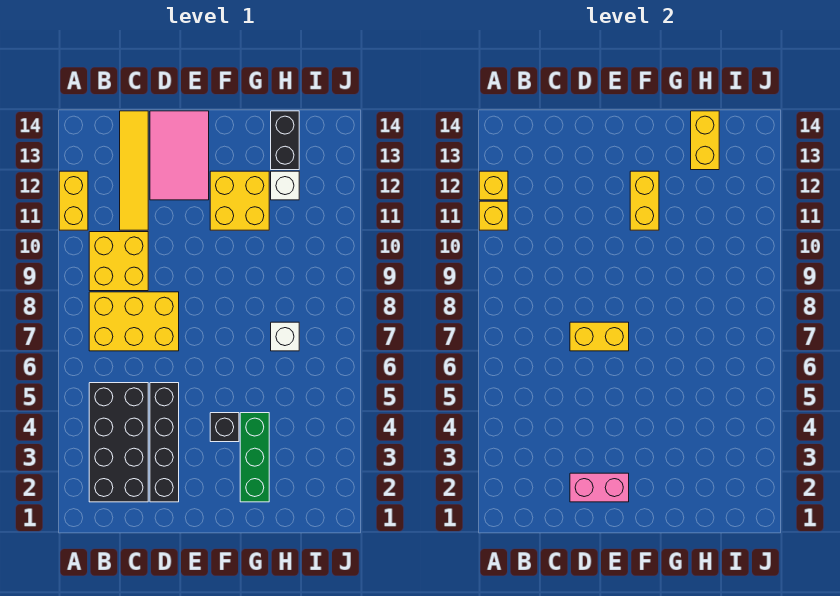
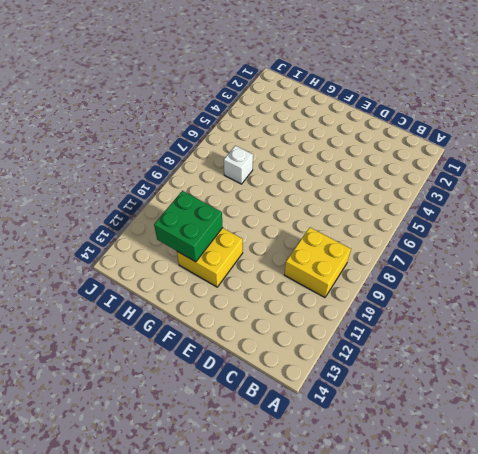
green 2x2 brick [154,191,223,262] -> none
none -> yellow 1x2 brick [59,171,88,230]
none -> black 2x4 brick [89,383,148,502]
none -> yellow 2x3 brick [89,292,179,351]

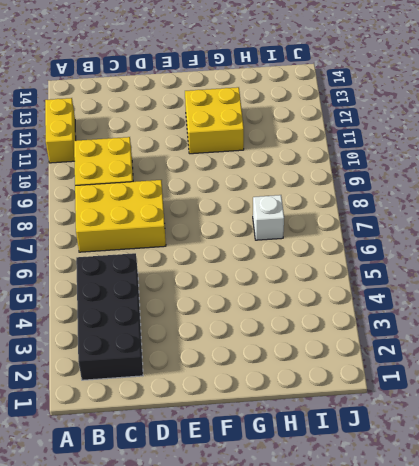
none -> yellow 1x4 tile [120,111,148,230]
none -> black 1x4 brick [150,383,179,502]
none -> pink 2x3 tile [150,111,209,200]

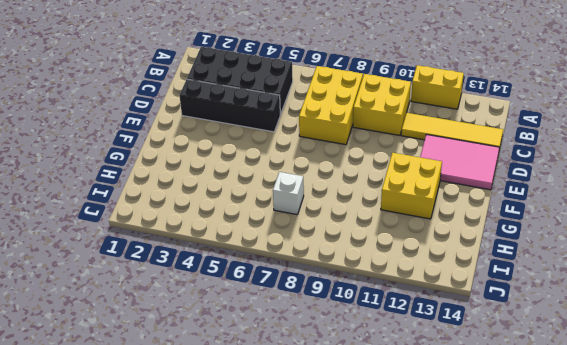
none -> black 1x1 brick [210,413,239,442]
none -> green 1x3 brick [240,413,269,502]
none -> white 1x1 brick [271,171,299,200]

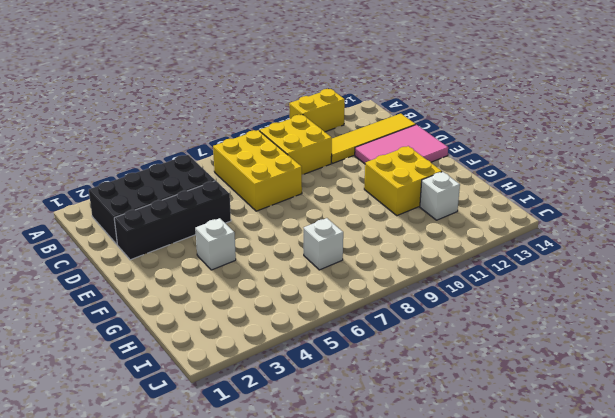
white 1x1 brick [195,218,236,270] -> black 1x1 brick [210,413,239,442]
none -> green 1x3 brick [240,413,269,502]
none -> black 1x2 brick [271,111,299,170]
none -> yellow 1x1 brick [479,201,508,230]

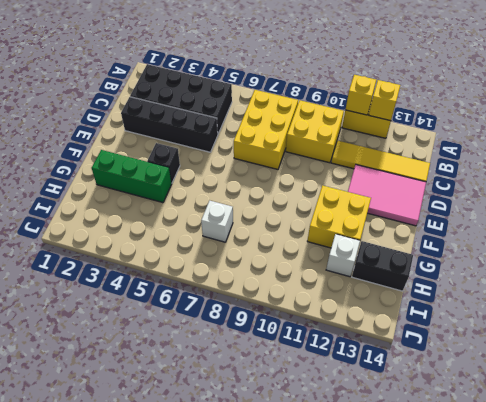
none -> pink 1x2 brick [570,473,629,502]
none -> yellow 1x2 brick [570,322,629,351]
none -> yellow 1x2 brick [630,171,659,230]

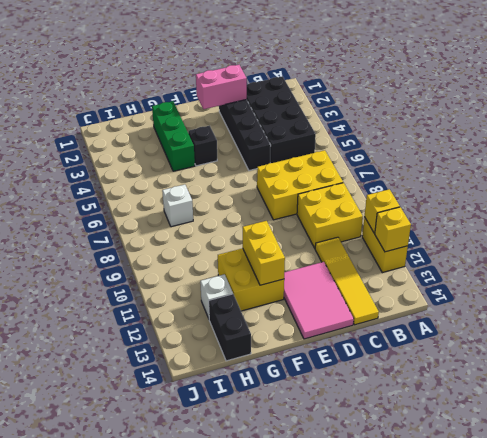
none -> yellow 1x2 brick [570,322,629,351]
none -> yellow 1x2 brick [691,111,719,170]

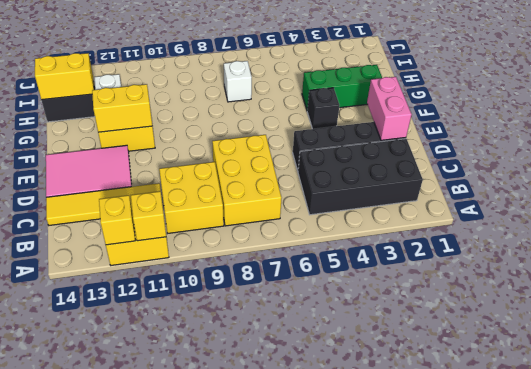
none -> yellow 1x2 brick [570,322,629,351]

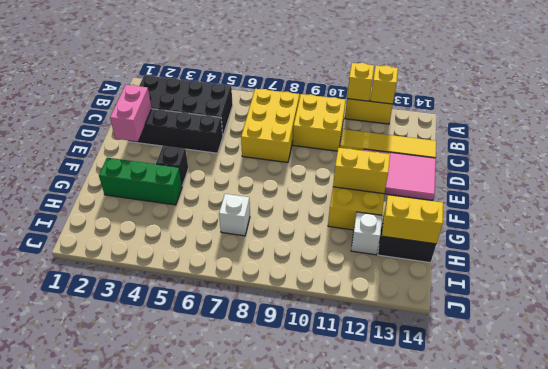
none -> yellow 1x2 brick [570,322,629,351]

